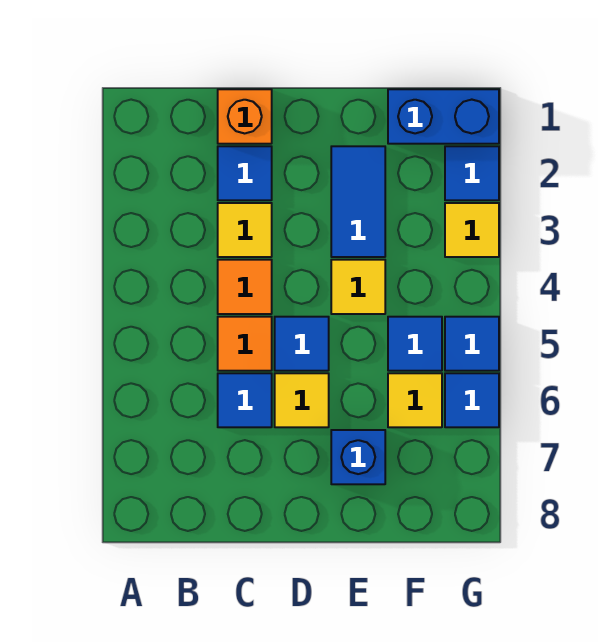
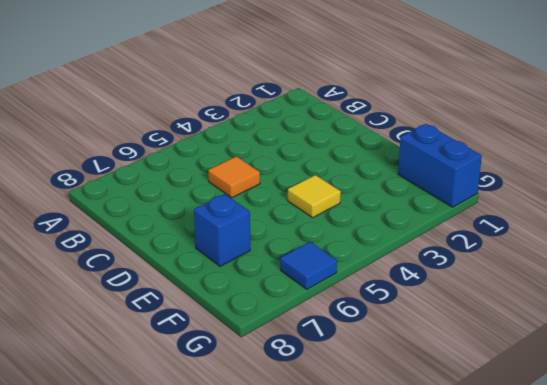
none -> orange 1x1 brick [218,89,272,144]
none -> blue 1x1 tile [218,146,272,200]
none -> yellow 1x1 tile [218,203,272,257]

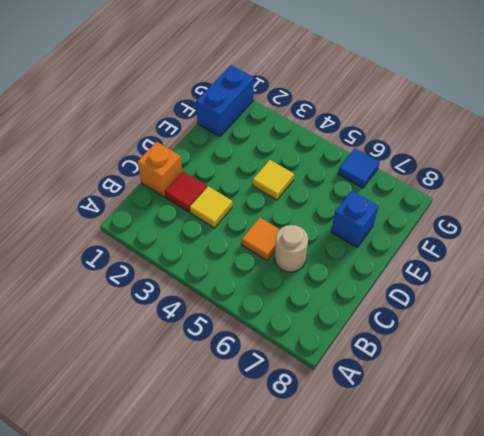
red 1x1 tile [165,171,207,212] -> blue 1x1 tile [218,146,272,200]
tan 1x1 round brick [275,225,308,272] -> blue 1x1 tile [218,373,272,427]
none -> orange 1x1 tile [218,260,272,314]
none -> blue 1x1 tile [275,317,329,371]
none -> yellow 1x1 tile [275,373,329,427]

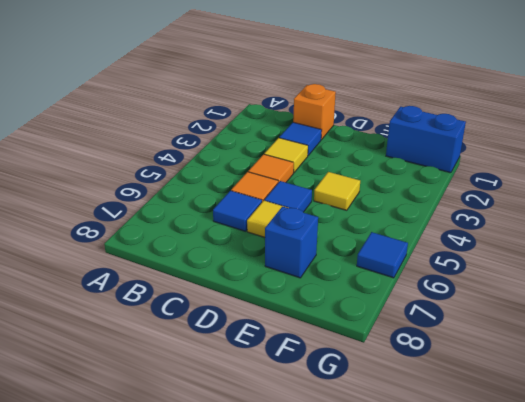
none -> blue 1x2 tile [331,146,385,257]
none -> blue 1x1 tile [388,317,442,371]
none -> yellow 1x1 tile [388,373,442,427]

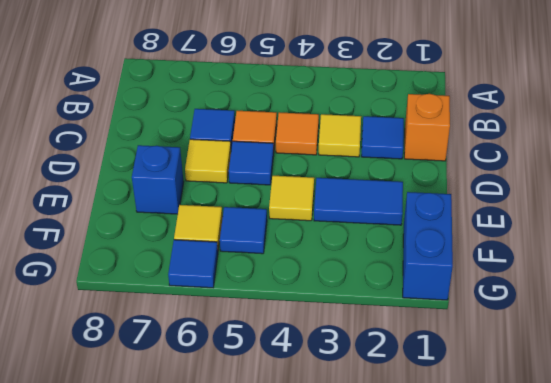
none -> blue 1x1 tile [445,146,499,200]
none -> yellow 1x1 tile [445,203,499,257]
none -> blue 1x1 tile [445,317,499,371]

